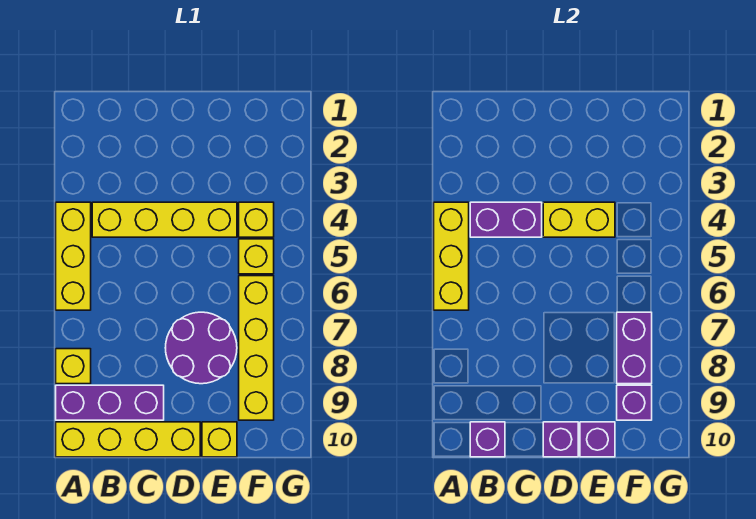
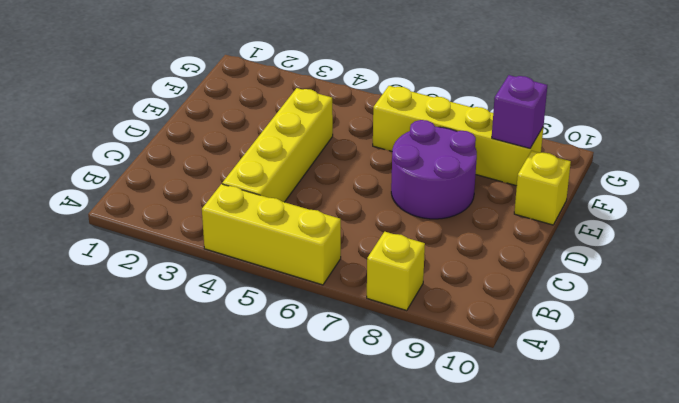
none -> purple 1x3 brick [56,385,164,420]
none -> yellow 1x4 brick [56,422,200,457]
none -> yellow 1x1 brick [239,202,274,237]

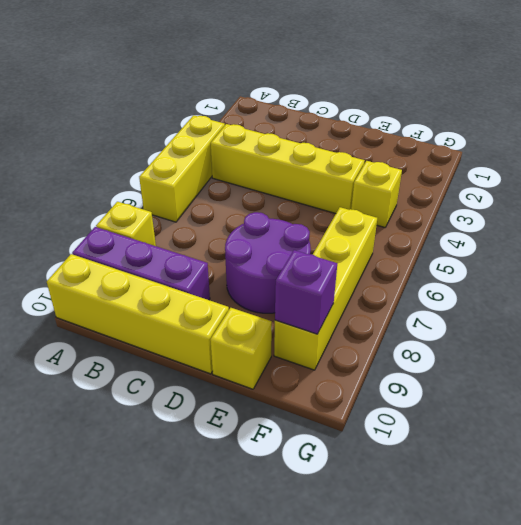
none -> yellow 1x1 brick [239,239,274,274]
none -> yellow 1x3 brick [434,202,469,310]
none -> purple 1x2 brick [470,202,542,237]

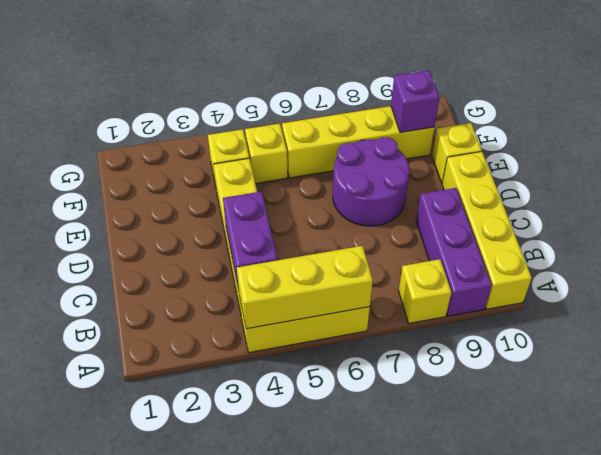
none -> purple 1x1 brick [470,422,505,457]
none -> yellow 1x2 brick [543,202,615,237]
none -> purple 1x1 brick [543,422,578,457]

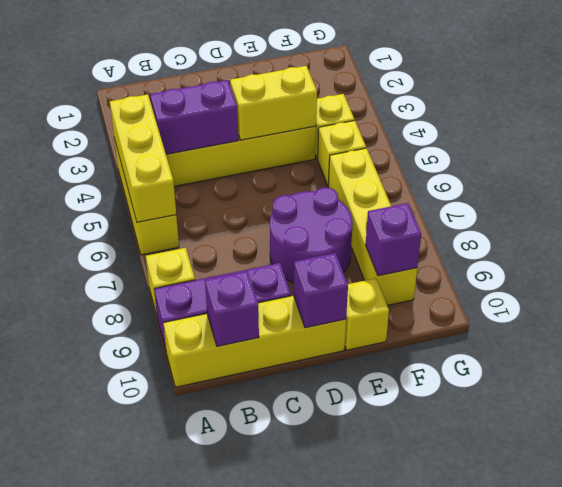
none -> purple 1x1 brick [580,422,615,457]
none -> purple 1x2 brick [617,312,652,384]

